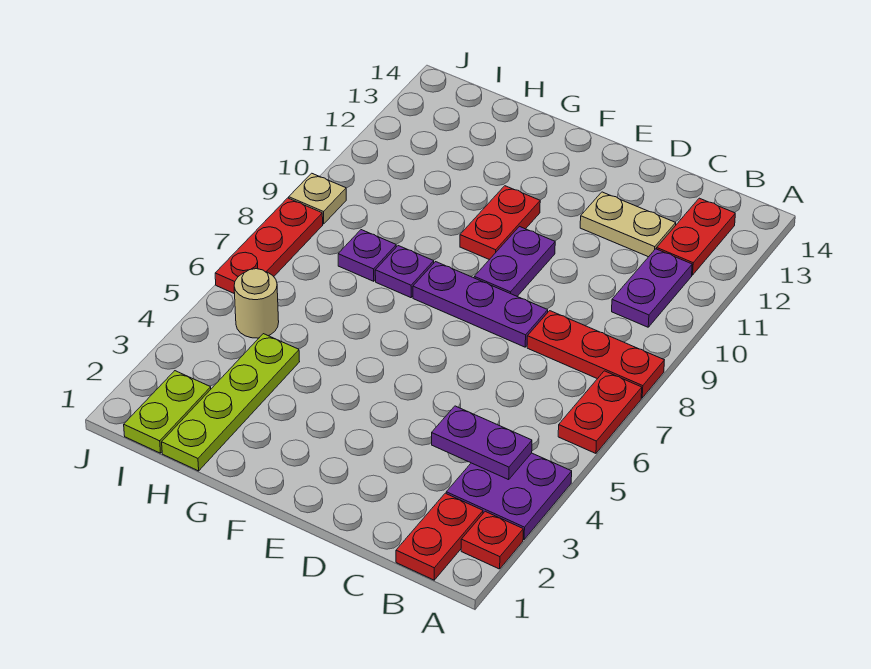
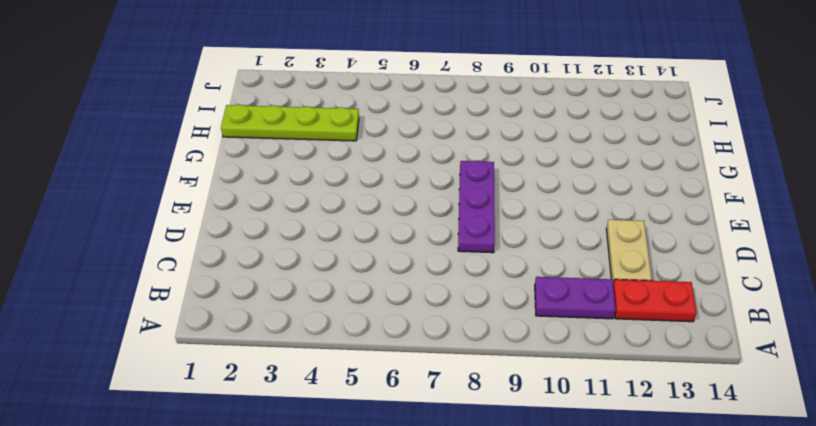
none -> red 1x1 plate [461,511,523,569]
none -> purple 2x2 plate [446,453,572,539]
none -> red 1x2 plate [558,371,642,453]

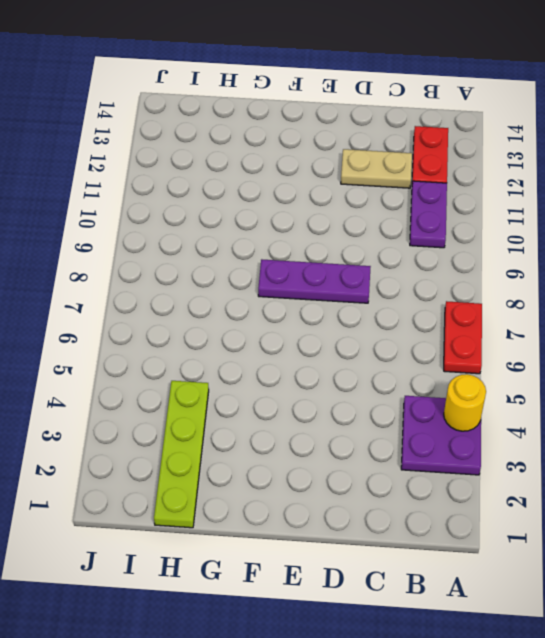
yellow 1x1 round brick [444,374,486,431] -> none
none -> red 1x1 plate [461,511,523,569]
none -> red 1x3 plate [527,311,664,398]
none -> red 1x2 plate [396,493,483,580]

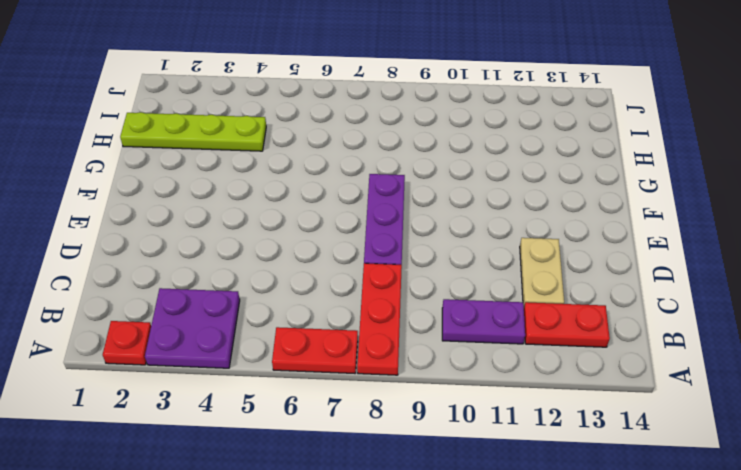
none -> red 1x2 plate [396,493,483,580]
none -> purple 1x2 plate [474,227,555,296]
none -> red 1x2 plate [460,186,540,260]

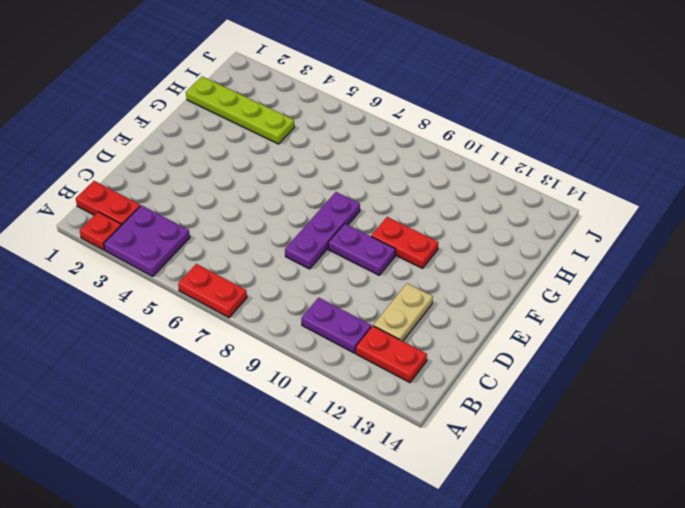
none -> red 1x3 plate [527,311,664,398]
none -> purple 1x1 plate [375,246,434,298]
none -> purple 1x1 plate [338,230,396,281]

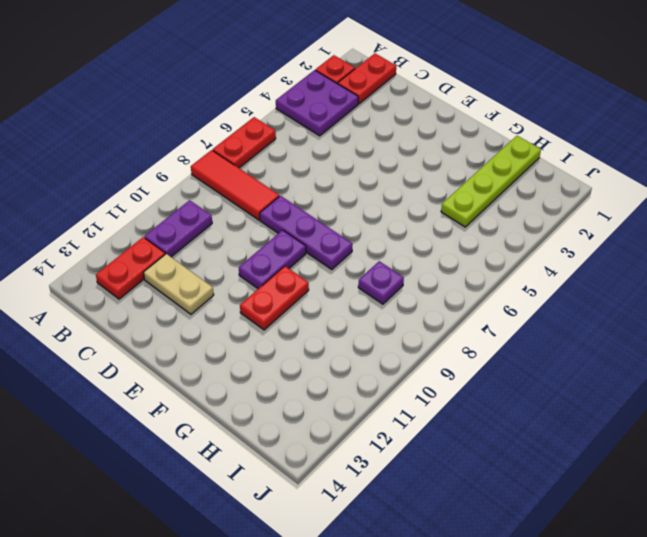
red 1x3 tile [191,150,279,220] -> red 1x3 plate [527,311,664,398]
none -> purple 1x1 plate [375,246,434,298]
none -> lime 1x2 plate [124,371,211,453]
none -> tan 1x1 round brick [234,269,279,338]

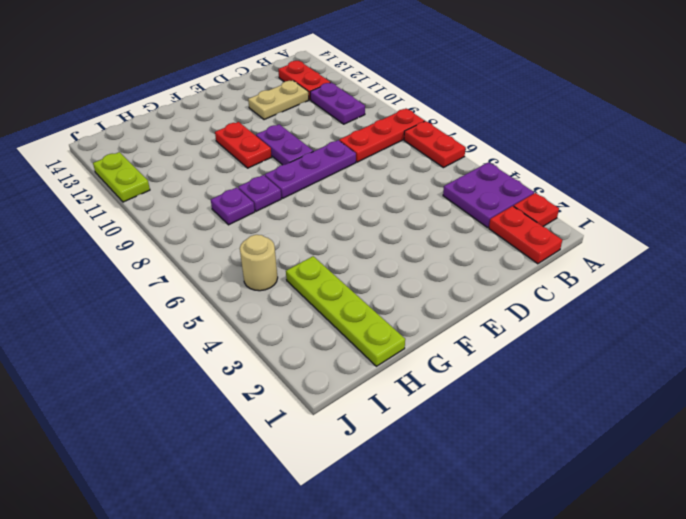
lime 1x2 plate [93,152,150,202] -> lime 1x2 plate moved to [124,371,211,453]
none -> red 1x3 plate [215,198,323,294]
none -> tan 1x1 plate [289,173,346,224]
none -> purple 1x2 plate [432,406,532,480]

